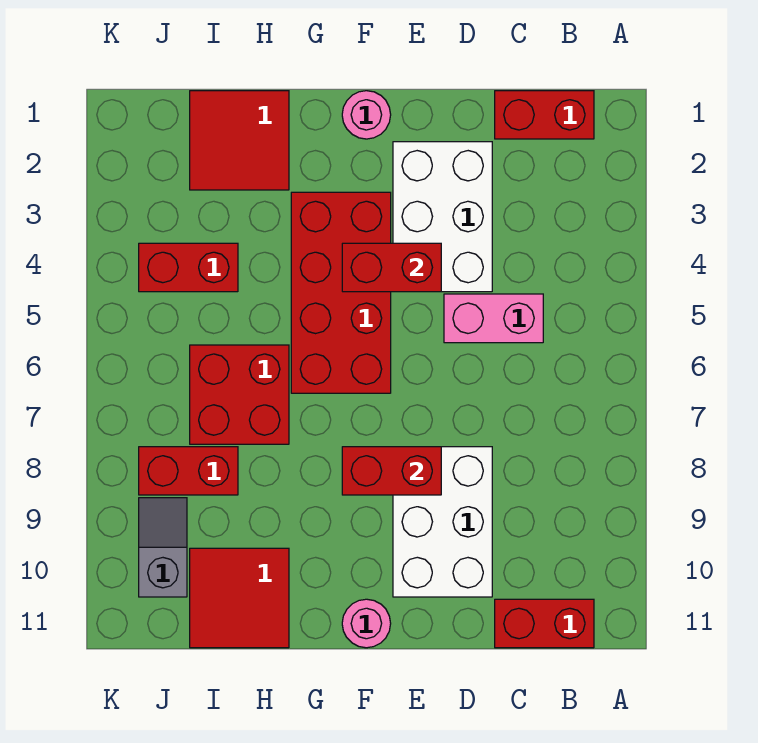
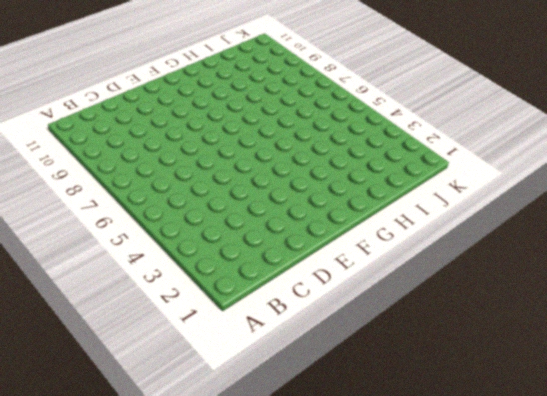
none -> red 1x2 brick [495,91,594,139]
none -> red 1x2 brick [495,599,594,648]
none -> pink 1x2 brick [444,294,543,343]

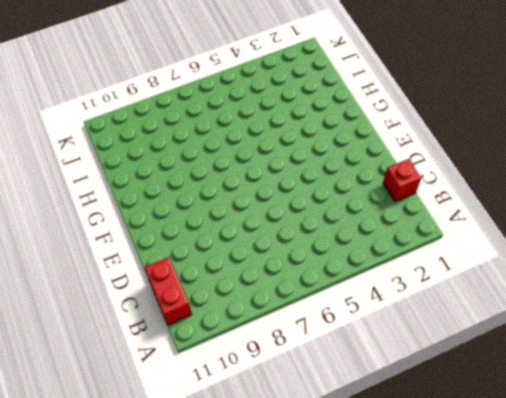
red 1x1 brick [383,159,421,202] -> red 1x2 brick [495,91,594,139]
none -> pink 1x2 brick [444,294,543,343]
none -> white 2x3 brick [393,142,492,292]
none -> white 2x3 brick [393,447,492,597]

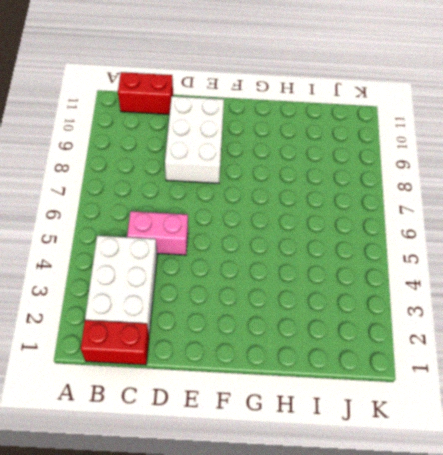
white 2x3 brick [85,236,157,333] -> white 2x3 brick moved to [393,142,492,292]
none -> pink 1x1 round brick [342,91,391,139]
none -> red 2x4 brick [291,192,391,393]
none -> pink 1x1 round brick [342,599,391,648]

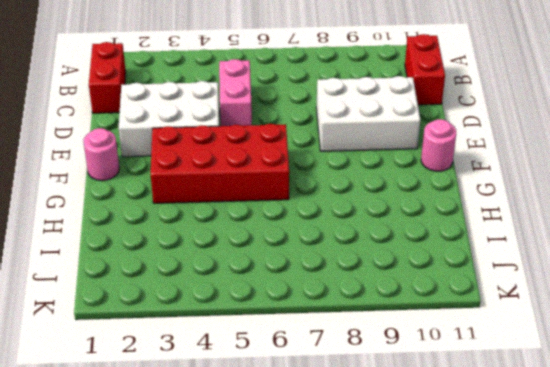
none -> red 2x2 tile [190,91,289,190]
none -> red 2x2 brick [190,345,289,444]
none -> red 2x2 tile [190,548,289,648]

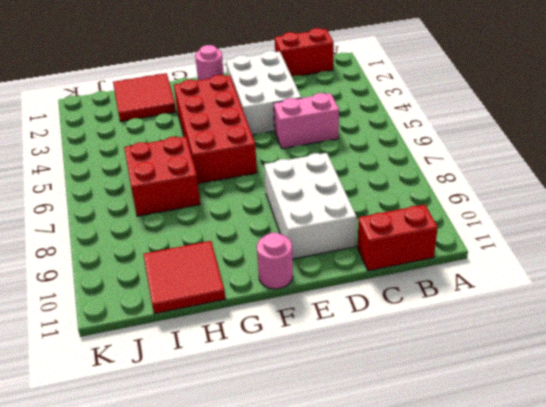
none -> red 1x2 brick [139,243,238,292]
none -> red 1x2 brick [139,447,238,495]
none -> grey 1x2 slope [139,498,187,597]

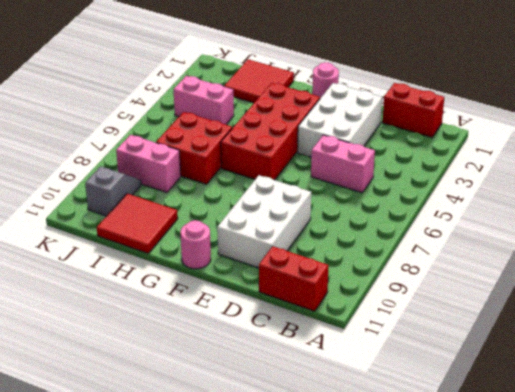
pink 1x2 brick [174,76,234,125] -> red 1x2 brick [139,243,238,292]
pink 1x2 brick [116,135,181,192] -> red 1x2 brick [139,447,238,495]
none -> red 1x2 brick [342,243,441,292]
none -> red 1x2 brick [342,447,441,495]

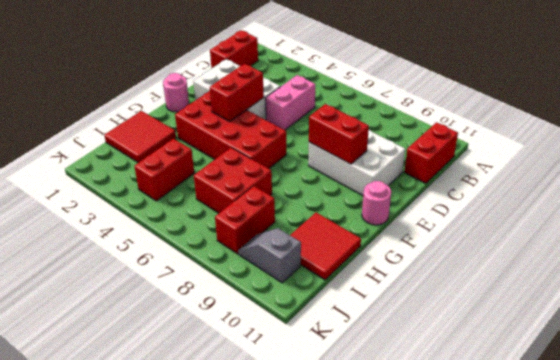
red 1x2 brick [309,104,369,164] -> red 1x2 brick turned to [342,447,441,495]

